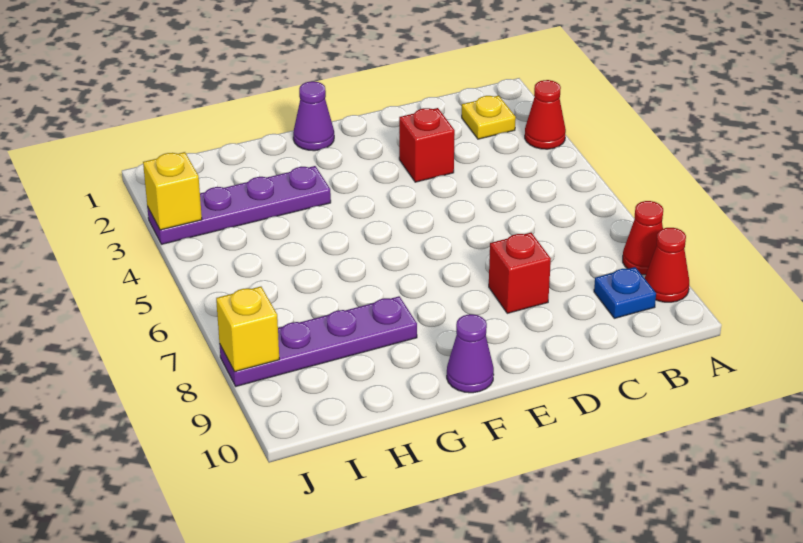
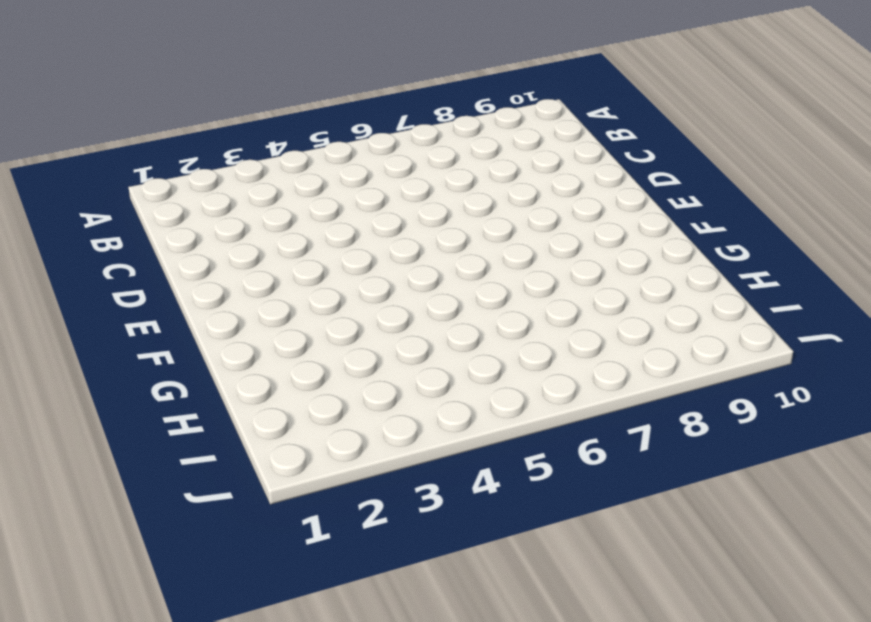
none -> red 1x1 cone [525,80,566,149]
none -> red 1x1 cone [623,201,663,275]
none -> red 1x1 cone [645,228,689,302]

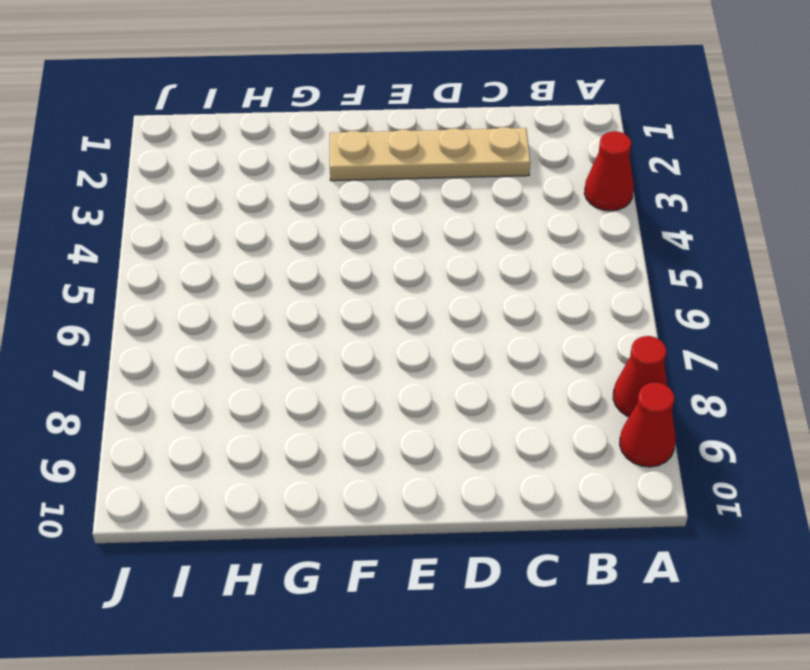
tan 1x4 plate [330,127,530,181] -> none
none -> yellow 1x1 plate [462,96,516,139]
none -> blue 1x1 plate [594,267,656,318]
none -> red 1x1 brick [399,108,455,182]

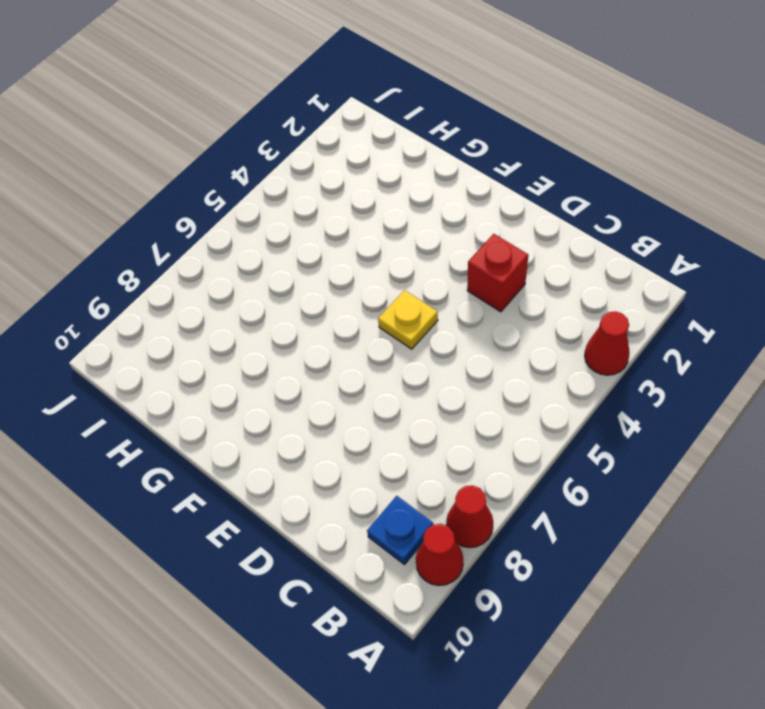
yellow 1x1 plate [378,290,438,349] -> yellow 1x1 plate moved to [462,96,516,139]
none -> red 1x1 brick [489,233,551,313]
none -> purple 1x1 cone [293,81,334,151]
none -> purple 1x1 cone [447,314,494,393]

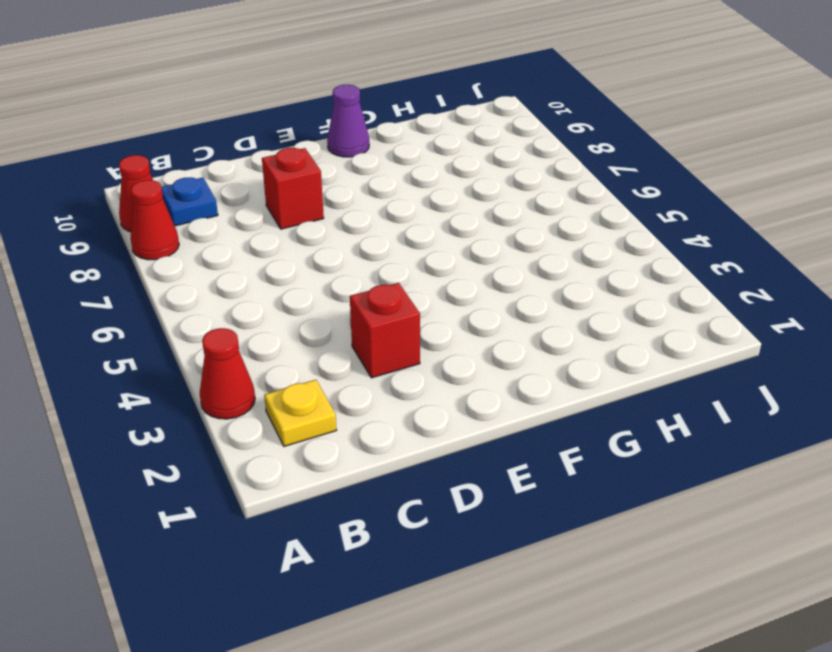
none -> purple 1x1 cone [293,81,334,151]
none -> purple 1x4 plate [147,166,331,244]
none -> purple 1x4 plate [220,296,417,386]

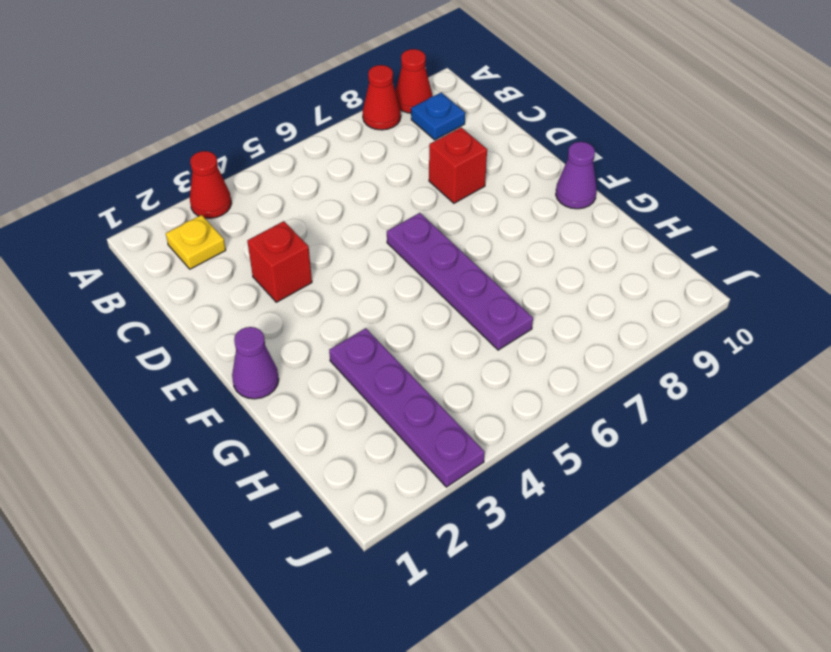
purple 1x4 plate [387,213,533,350] -> purple 1x4 plate moved to [220,296,417,386]
none -> yellow 1x1 brick [143,152,202,230]
none -> yellow 1x1 brick [216,287,279,372]

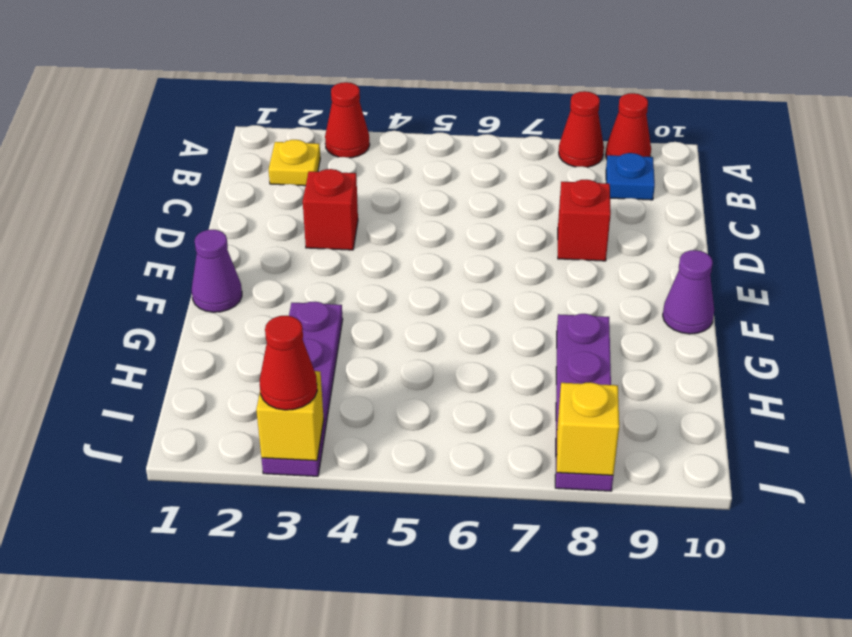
red 1x1 cone [260,316,317,410] -> none

